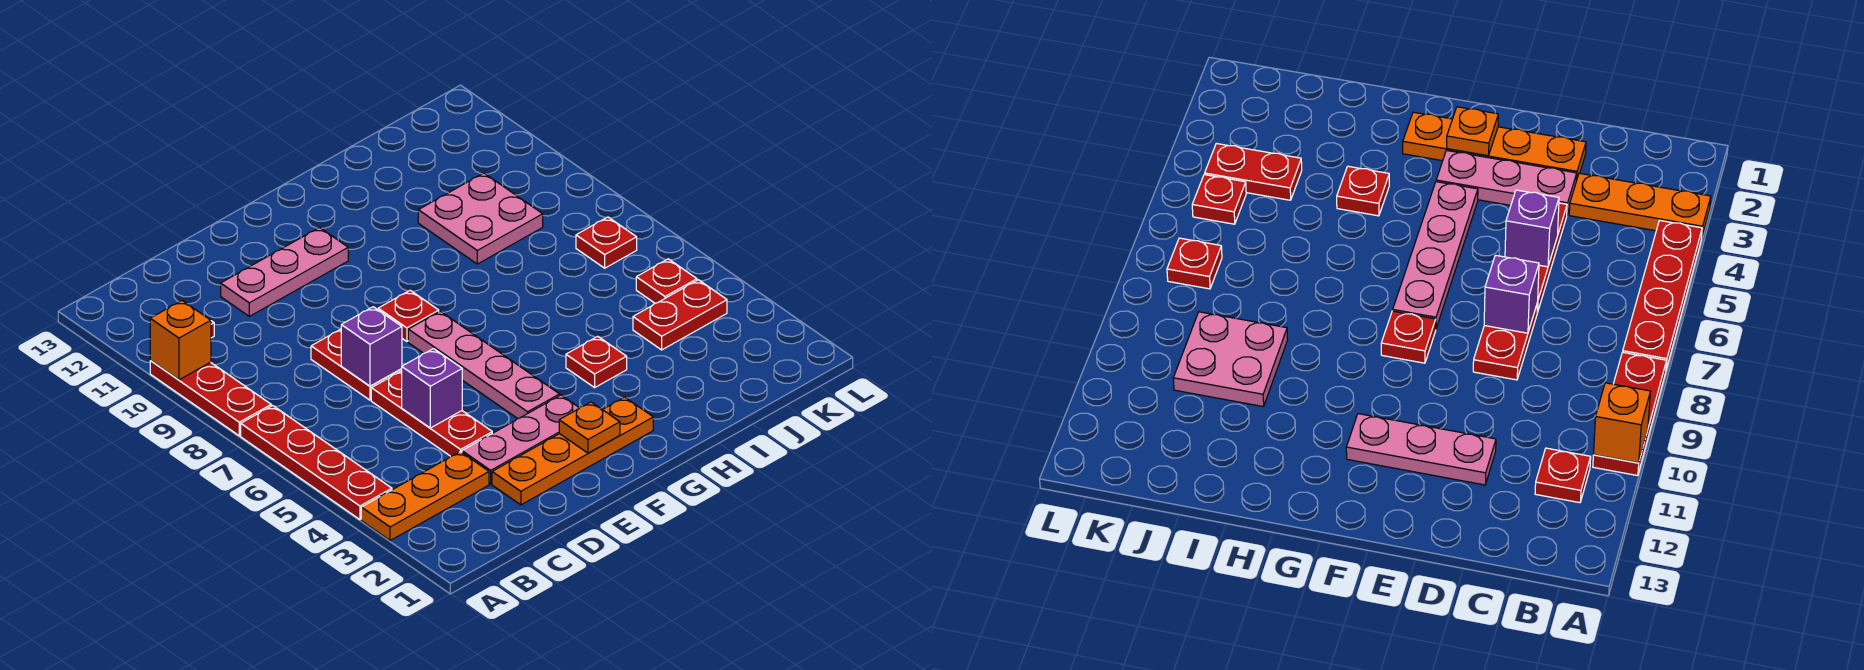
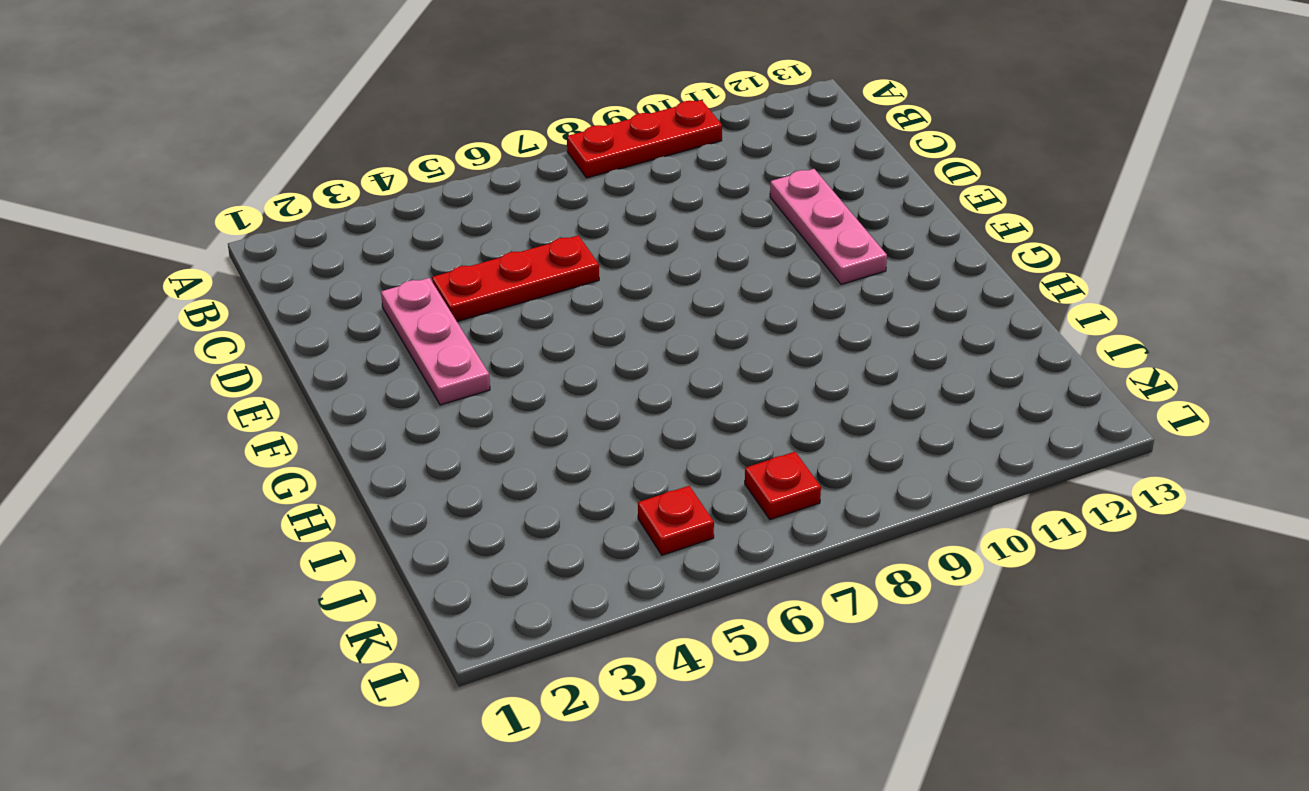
none -> orange 1x3 plate [361,452,489,541]
none -> red 1x4 plate [241,406,392,519]
none -> red 1x1 plate [1535,448,1591,503]

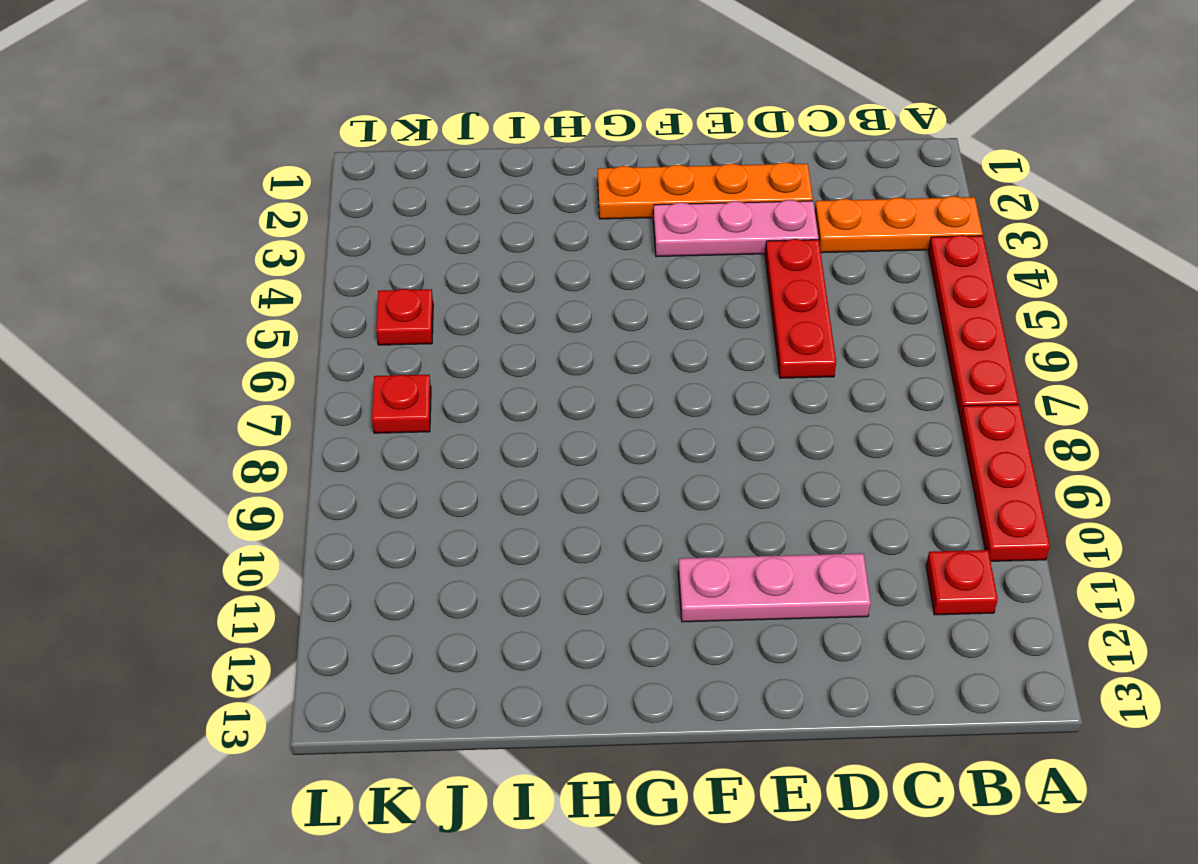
none -> red 1x2 plate [311,329,402,400]
none -> pink 1x4 plate [408,311,560,419]
none -> red 1x1 plate [378,290,439,341]

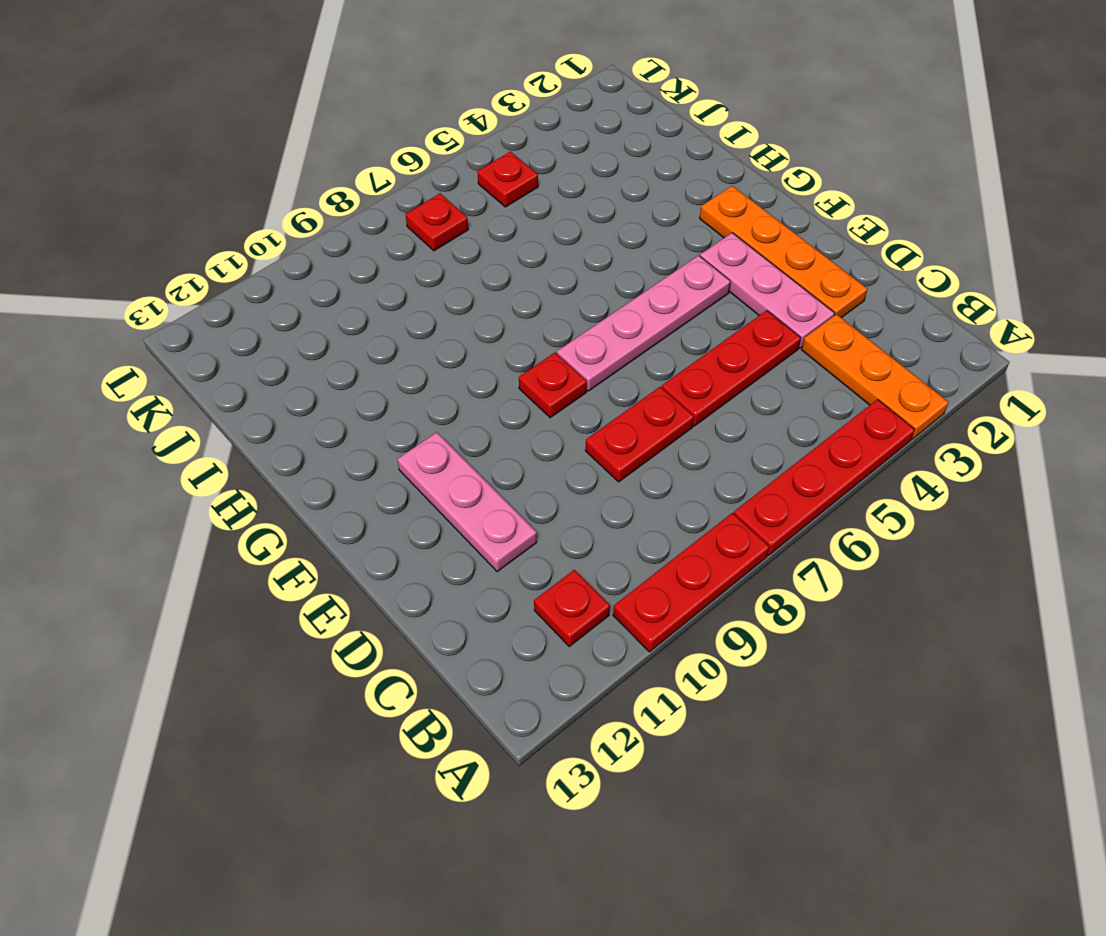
none -> red 1x1 plate [566,336,627,388]
none -> pink 2x2 plate [418,173,543,264]
none -> red 1x2 plate [633,280,727,350]

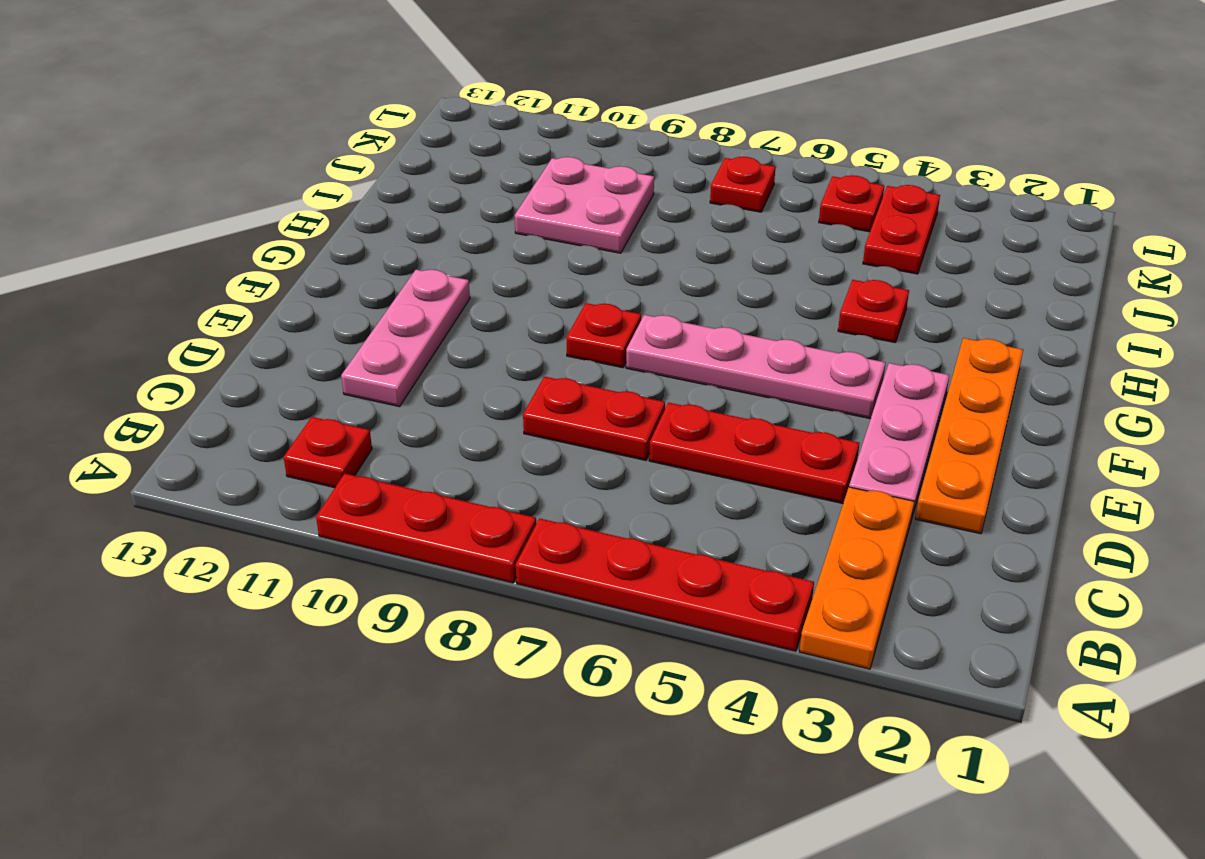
none -> orange 1x1 brick [150,301,211,380]
none -> purple 1x1 brick [402,349,462,428]
none -> purple 1x1 brick [341,307,402,386]

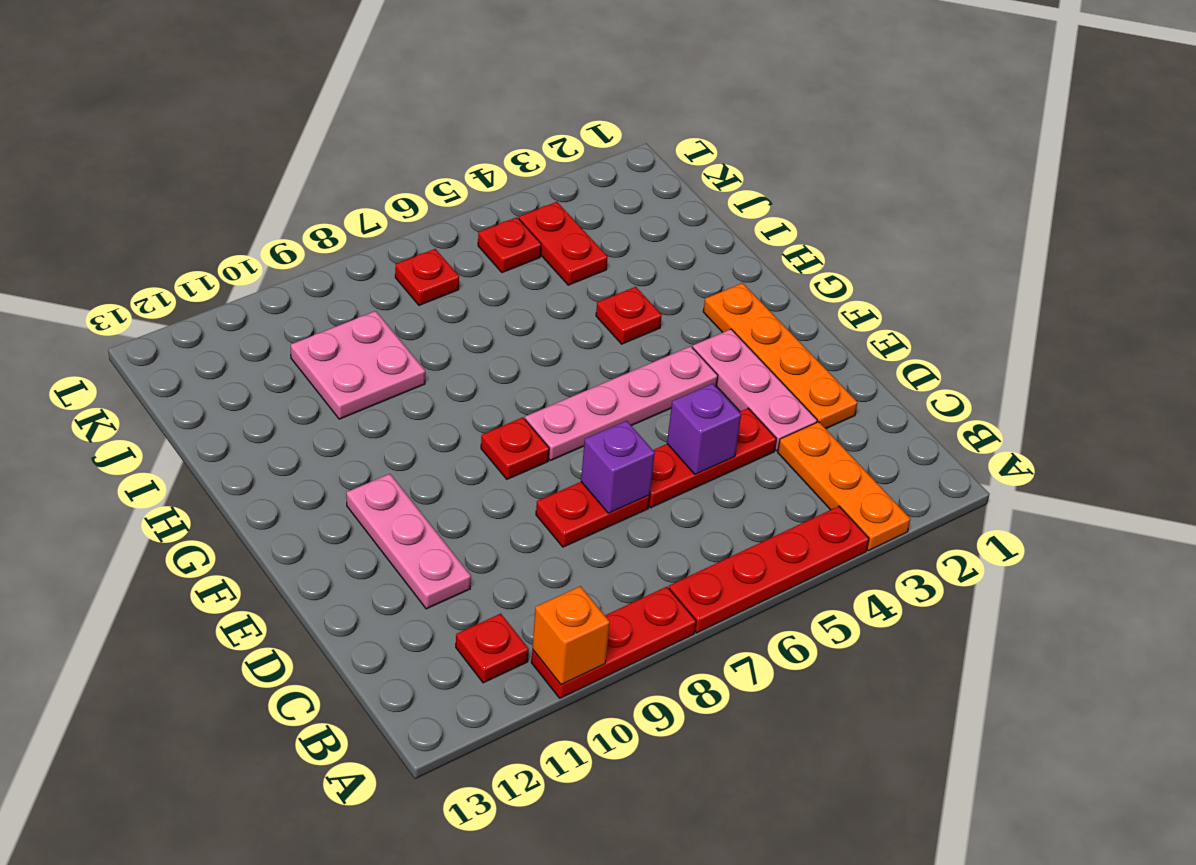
none -> orange 1x1 plate [559,402,620,453]

